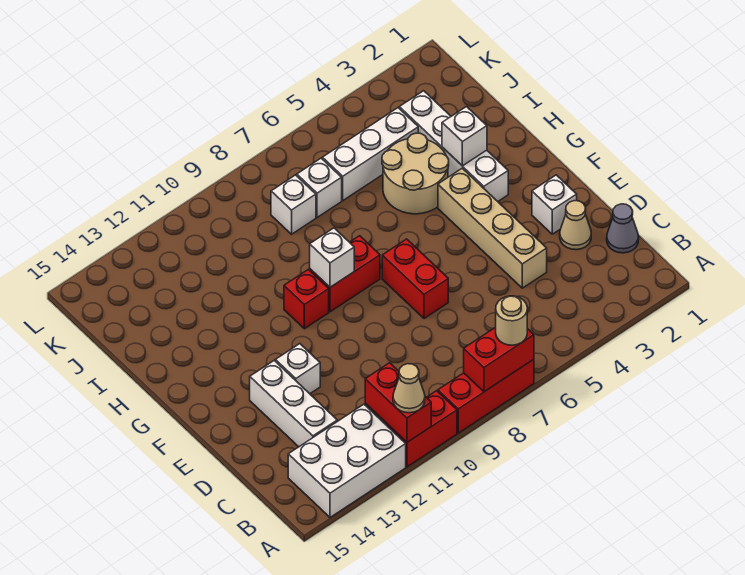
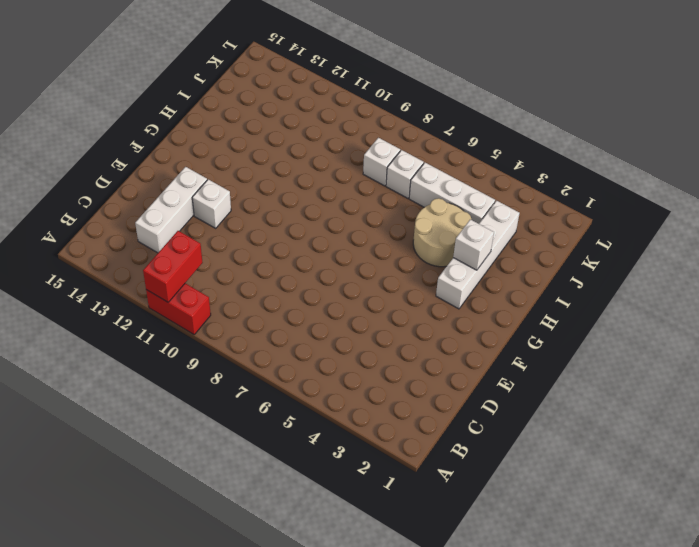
none -> red 1x3 brick [438,359,534,433]
none -> white 2x3 brick [288,404,406,517]
none -> grey 1x1 cone [607,204,639,253]

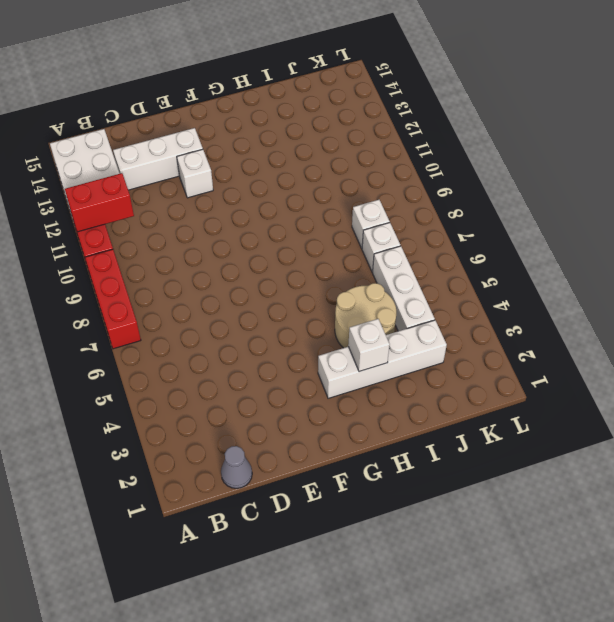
none -> tan 1x1 cone [560,201,591,250]
none -> tan 1x4 brick [438,168,547,288]
none -> white 1x1 brick [532,175,577,234]

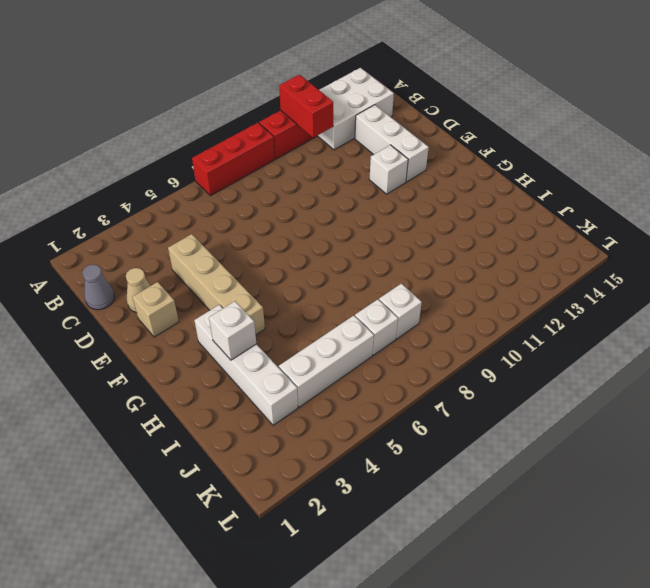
tan 1x1 brick [133,282,179,337] -> white 1x1 brick [532,175,577,234]
none -> red 1x2 brick [382,239,448,319]
none -> red 1x2 brick [310,236,380,312]
none -> red 1x1 brick [284,269,329,329]

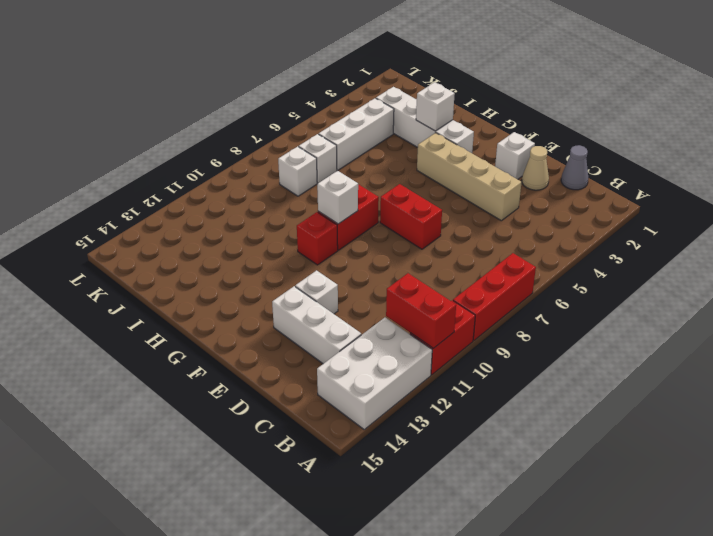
none -> tan 2x2 round brick [382,133,449,214]
none -> red 1x2 brick [464,327,534,392]
none -> tan 1x1 round brick [496,296,527,345]

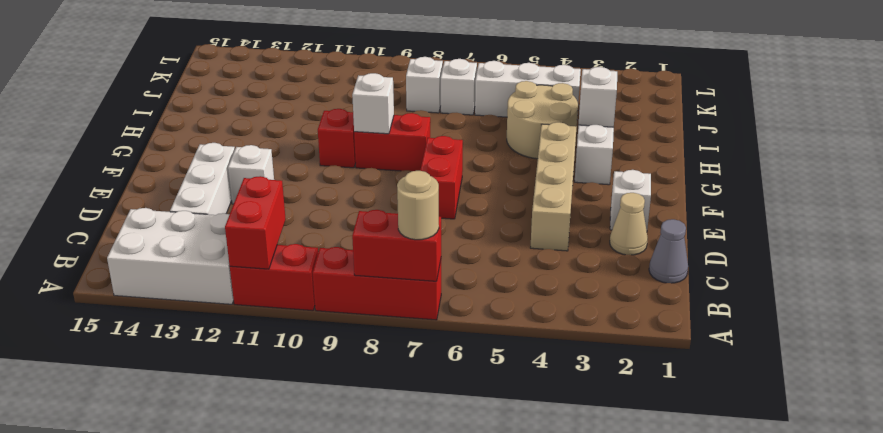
none -> tan 1x1 cone [393,364,425,413]

